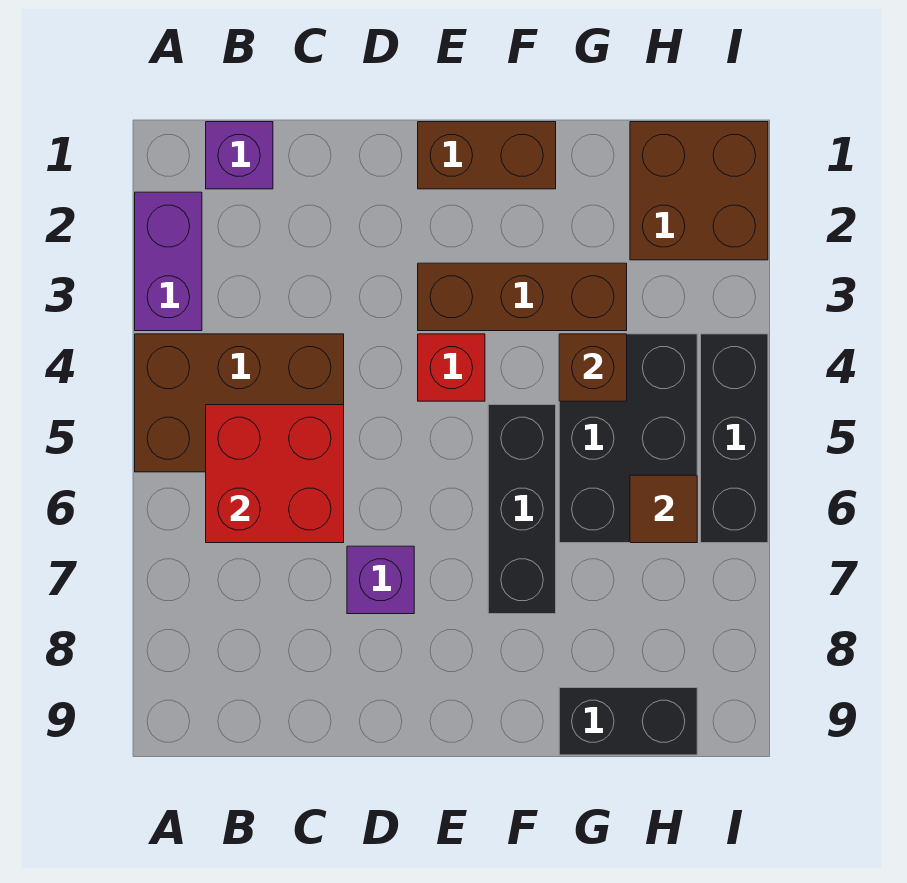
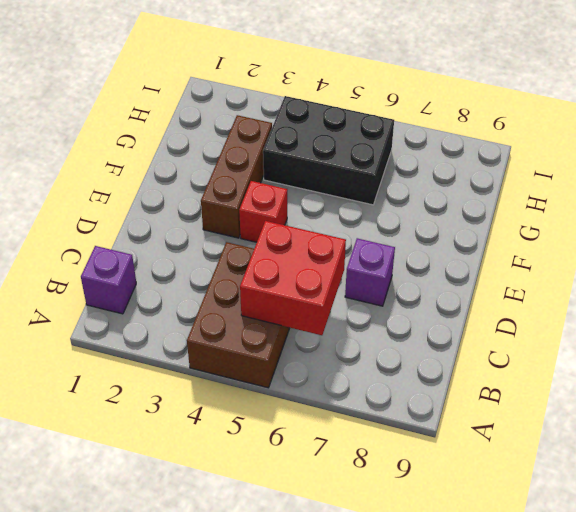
none -> purple 1x2 brick [135,192,202,331]
none -> brown 1x2 brick [418,122,556,189]
none -> black 1x3 brick [488,405,556,614]

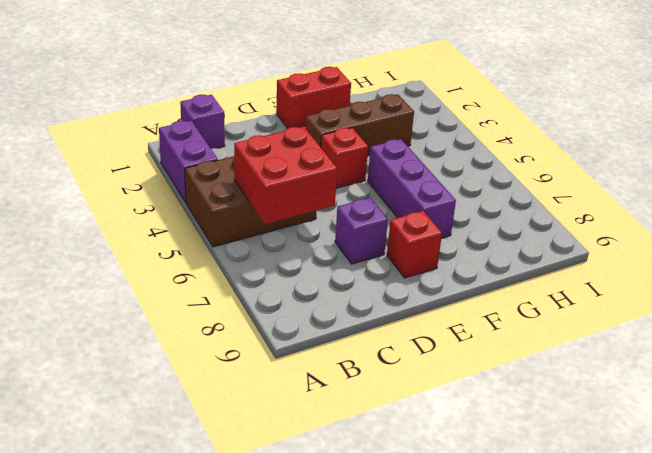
red 1x2 brick [276,67,351,128] -> brown 1x2 brick [418,122,556,189]
red 1x1 brick [387,211,442,278] -> none
purple 1x3 brick [368,139,456,238] -> black 1x3 brick [488,405,556,614]
none -> black 2x3 brick [559,334,697,543]
none -> black 1x2 brick [559,688,697,755]
none -> brown 2x2 brick [630,122,768,260]

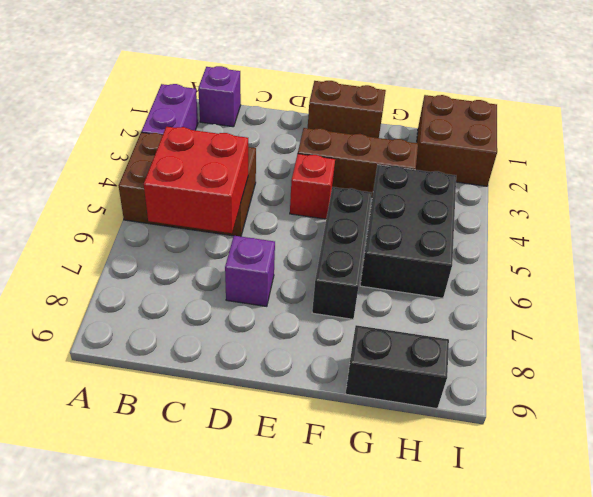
none -> black 1x3 brick [701,334,768,543]
none -> brown 1x1 brick [559,334,627,401]
none -> brown 1x1 tile [630,475,697,543]

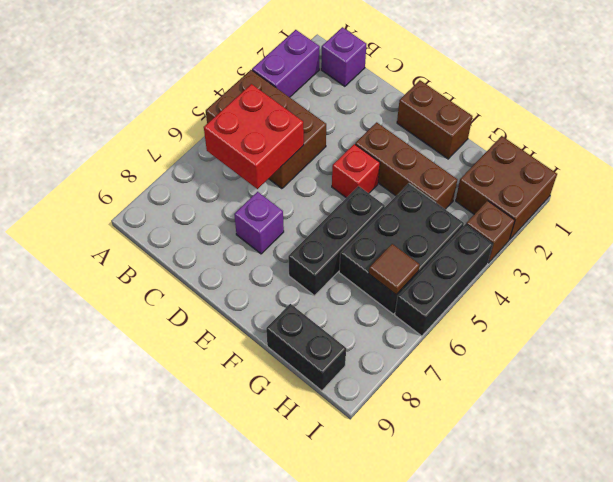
brown 1x1 brick [466,201,515,263] -> brown 1x1 brick moved to [559,334,627,401]

